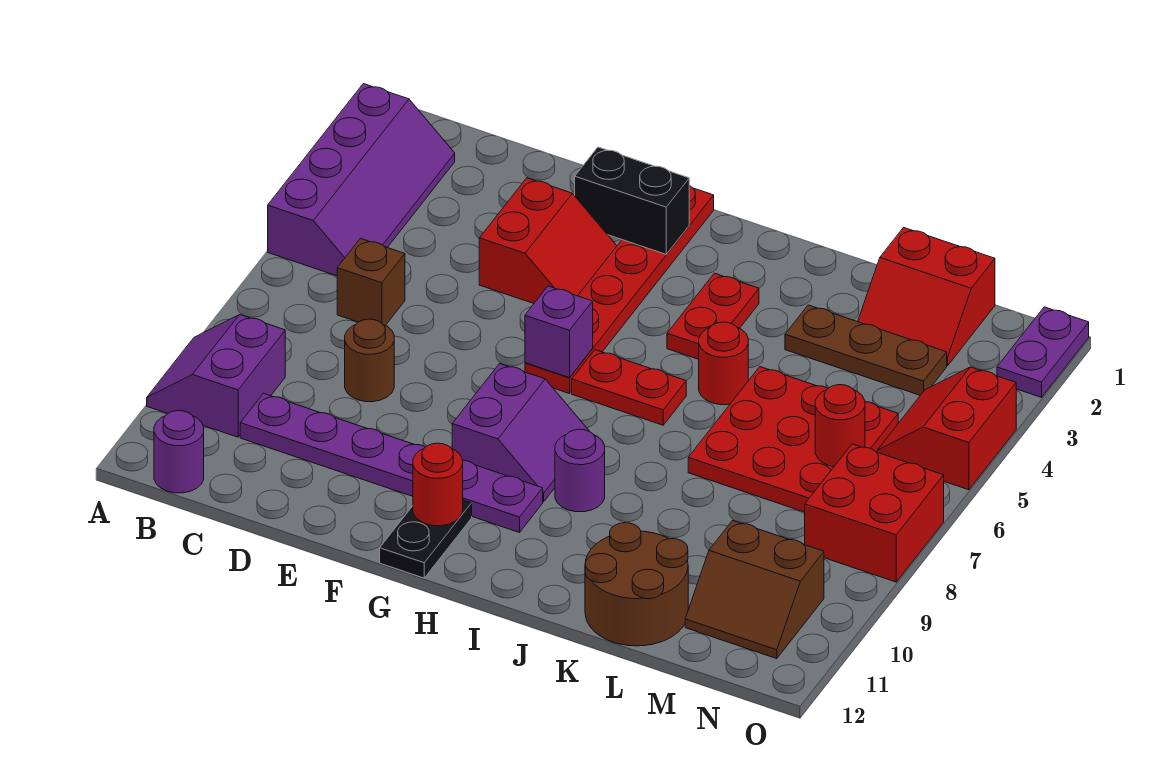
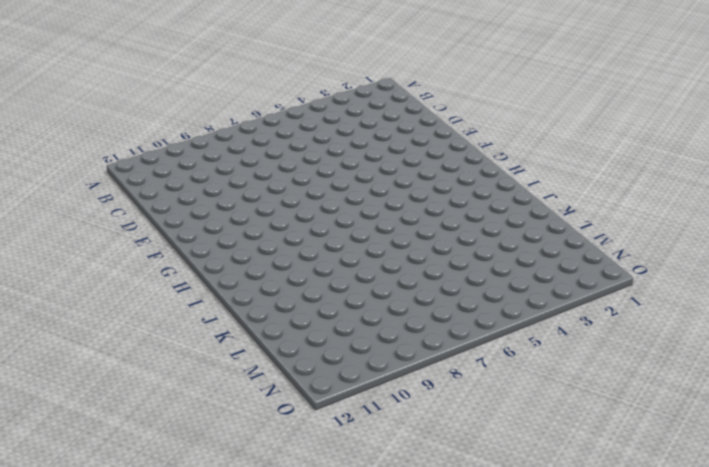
none -> purple 2x4 slope [268,84,455,276]
none -> purple 2x2 slope [147,315,285,437]
none -> purple 1x1 round brick [154,411,204,493]

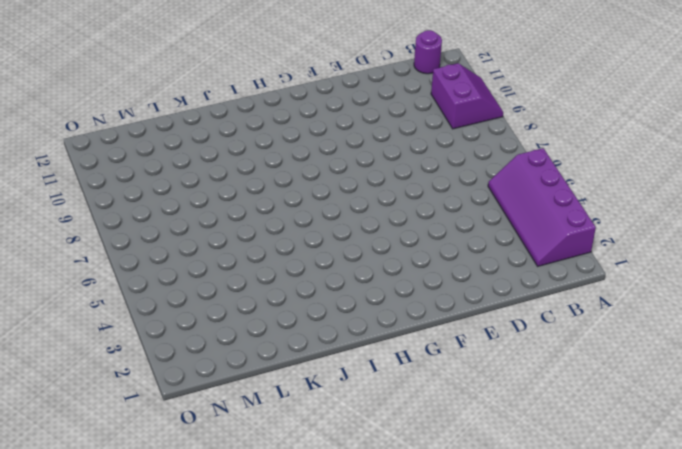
none -> brown 1x1 brick [337,238,405,325]
none -> purple 1x6 plate [240,393,543,532]
none -> brown 1x1 round brick [345,319,394,402]

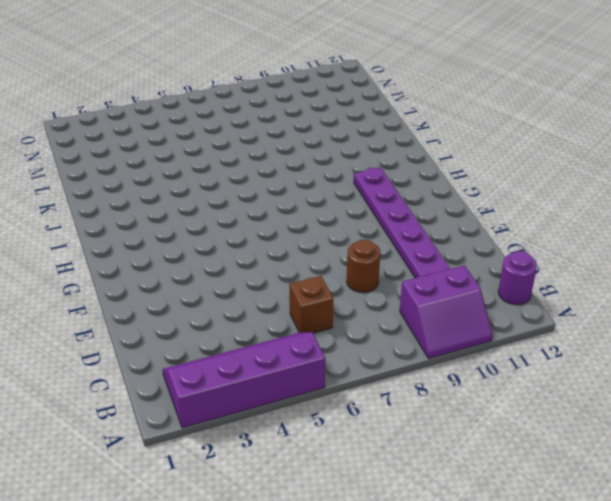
none -> red 2x2 slope [479,178,617,304]
none -> red 1x6 plate [525,186,714,394]
none -> purple 2x2 slope [452,364,589,502]

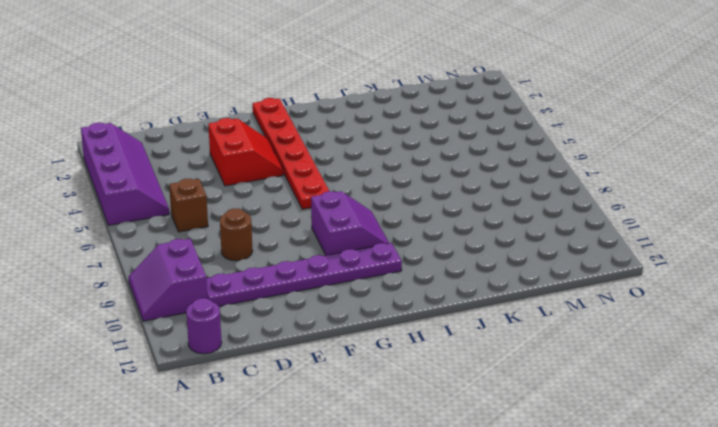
none -> black 1x2 plate [380,500,472,578]
none -> red 1x2 plate [572,350,686,425]
none -> red 1x2 plate [667,273,759,359]

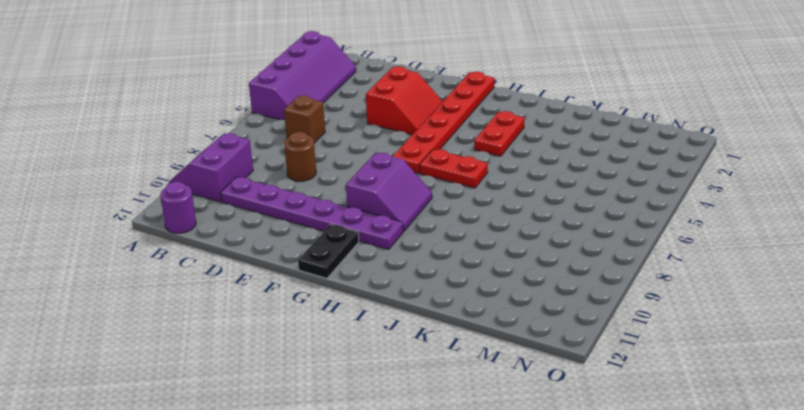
none -> purple 1x1 round brick [555,429,605,512]
none -> red 1x1 round brick [699,322,748,405]
none -> brown 1x3 plate [785,305,947,395]

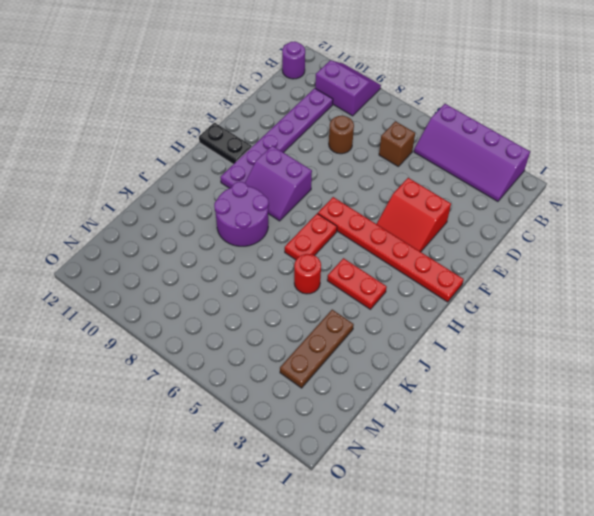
purple 2x2 round brick [214,182,269,246] -> purple 1x1 round brick [555,429,605,512]
none -> red 3x3 plate [688,367,898,512]
none -> brown 2x2 round brick [585,523,688,646]
none -> red 2x2 slope [858,228,995,366]

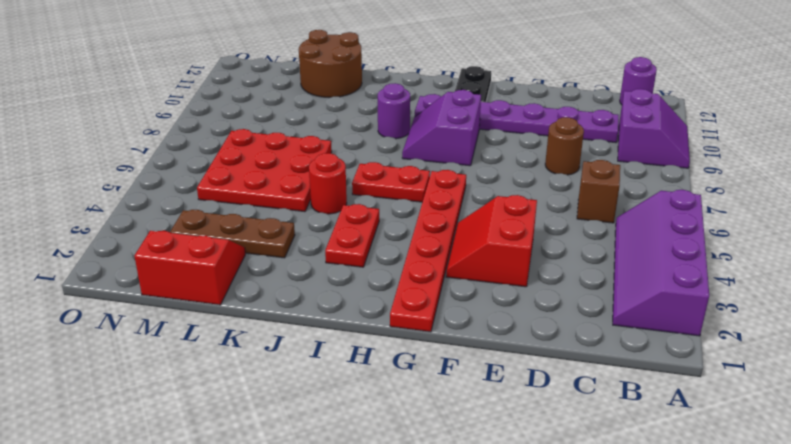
none -> brown 2x2 slope [685,520,824,659]
none -> red 2x2 slope [877,367,1016,490]
none -> red 2x2 brick [805,444,944,582]

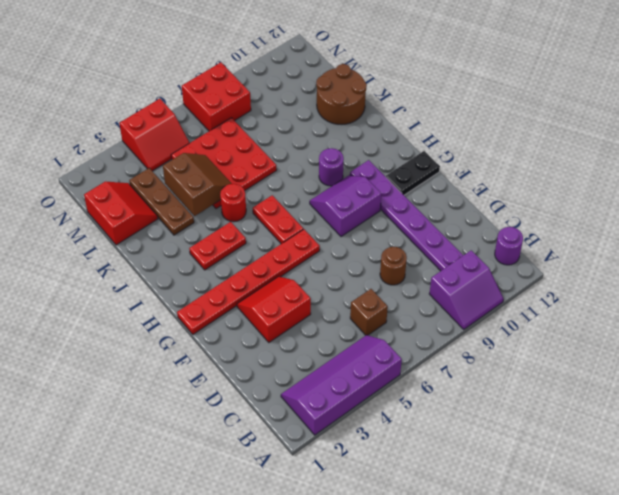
brown 2x2 slope [163,153,232,216] -> brown 2x2 slope moved to [685,520,824,659]
none -> purple 1x2 plate [997,307,1089,397]
none -> black 1x2 brick [575,147,689,254]
none -> purple 1x1 brick [525,286,593,378]

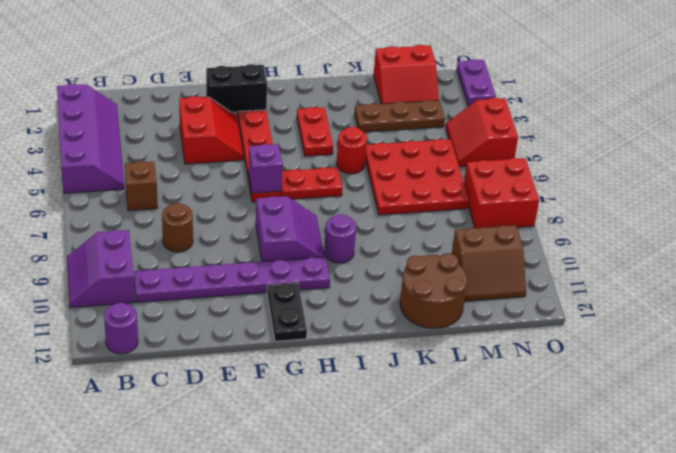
none -> red 1x1 round brick [413,443,463,526]
none -> red 1x1 round brick [815,385,865,466]

